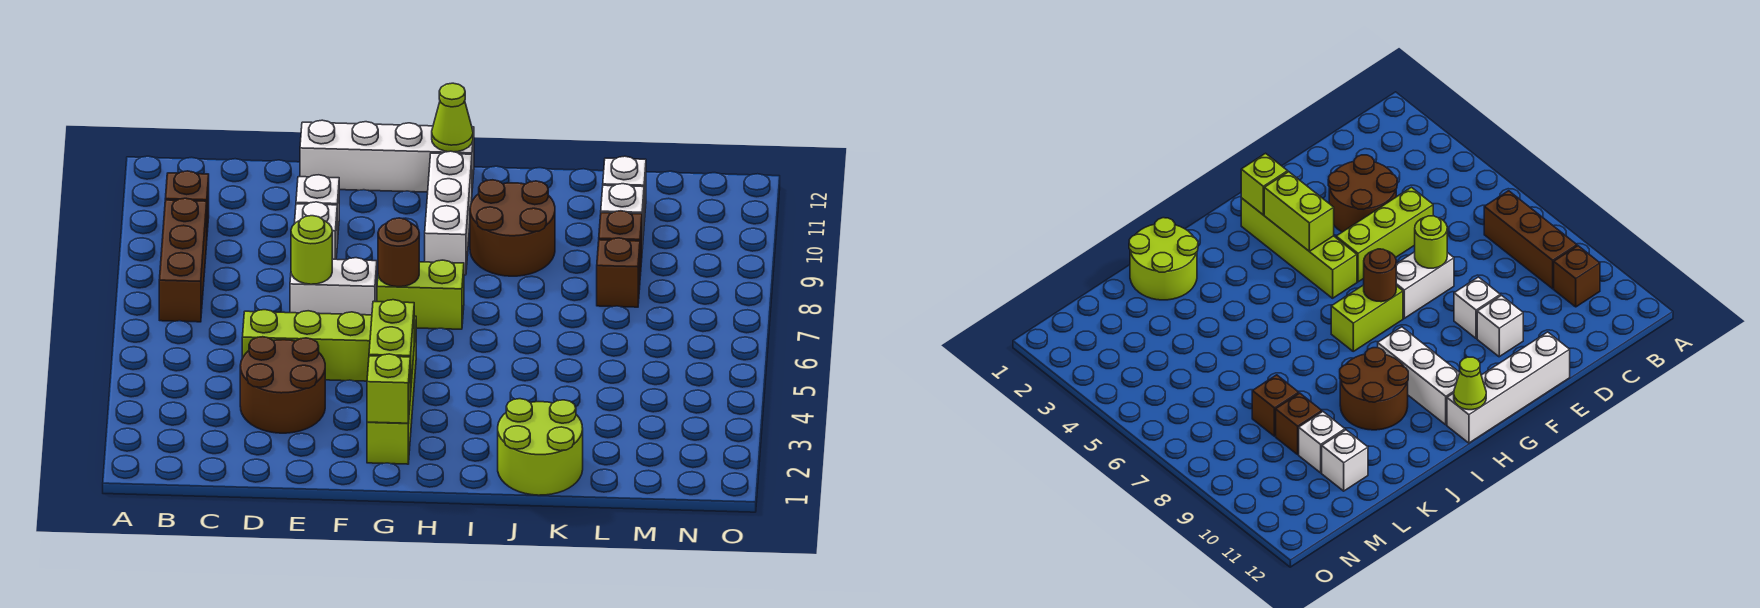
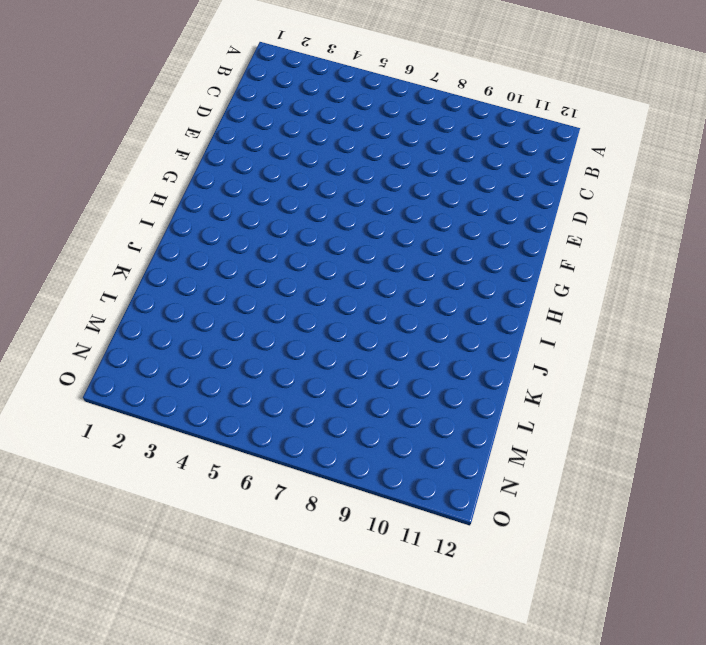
none -> brown 1x3 brick [159,198,207,322]
none -> brown 1x1 brick [165,171,209,232]
none -> brown 2x2 round brick [240,337,325,433]

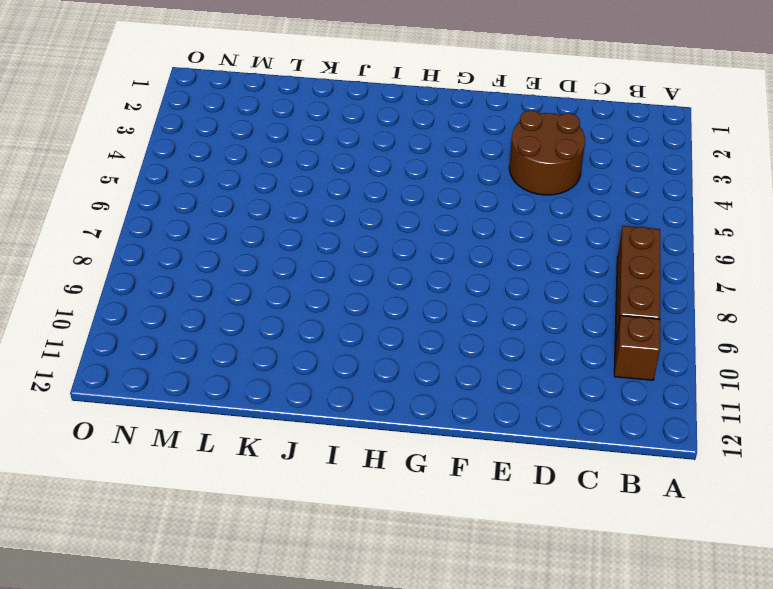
none -> lime 1x3 brick [242,310,372,381]
none -> white 1x2 brick [290,258,377,315]
none -> white 1x1 brick [294,202,337,259]

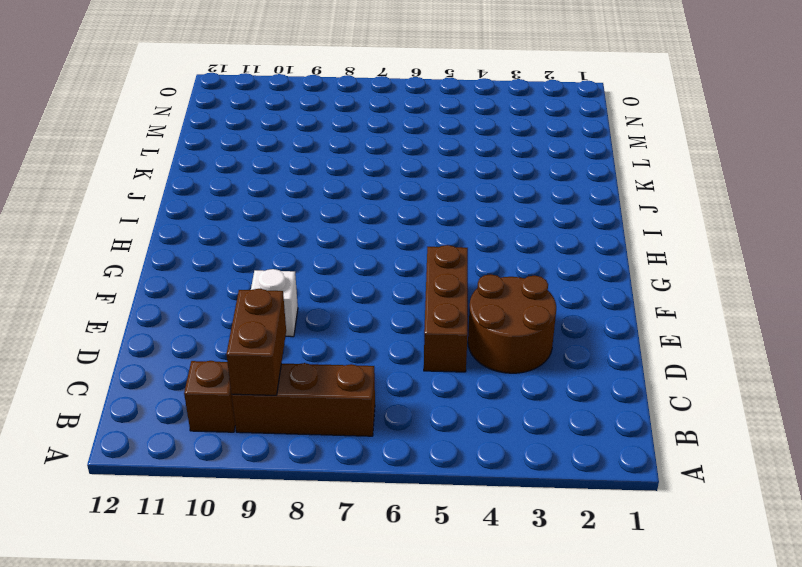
brown 1x2 brick [226,289,286,395] -> none
brown 1x3 brick [424,245,468,372] -> lime 1x3 brick [242,310,372,381]
none -> white 1x2 brick [290,258,377,315]
none -> white 1x1 brick [296,175,339,243]
none -> white 1x4 brick [300,120,474,192]

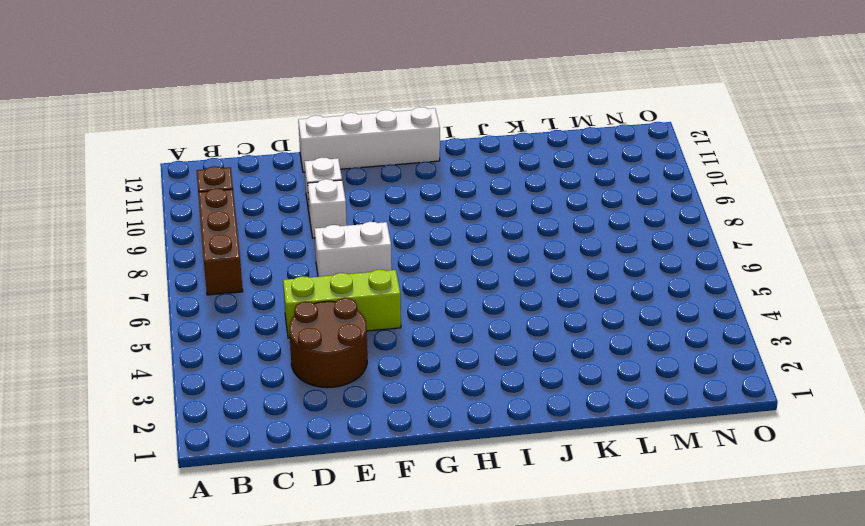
none -> lime 1x4 brick [367,316,416,464]
none -> lime 1x2 brick [377,260,464,329]
none -> white 1x3 brick [425,151,472,275]

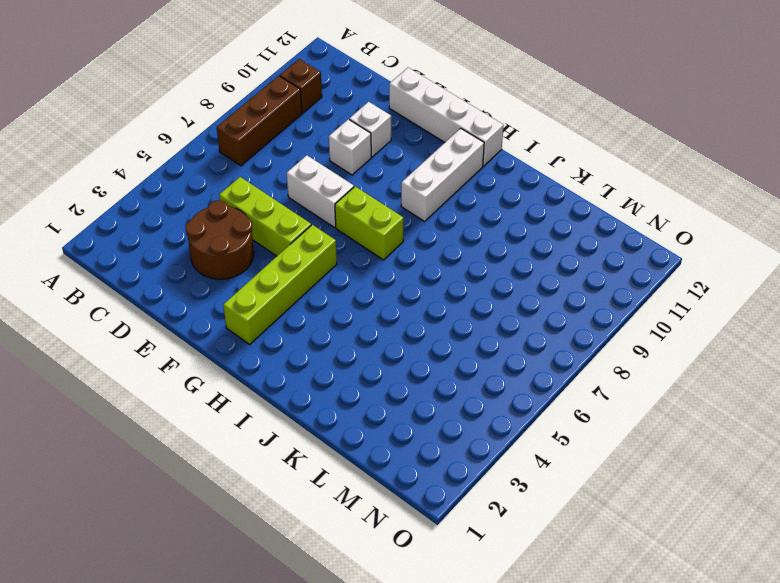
none -> brown 2x2 round brick [470,180,555,276]
none -> lime 2x2 round brick [498,399,583,495]
none -> brown 1x1 brick [597,238,640,307]

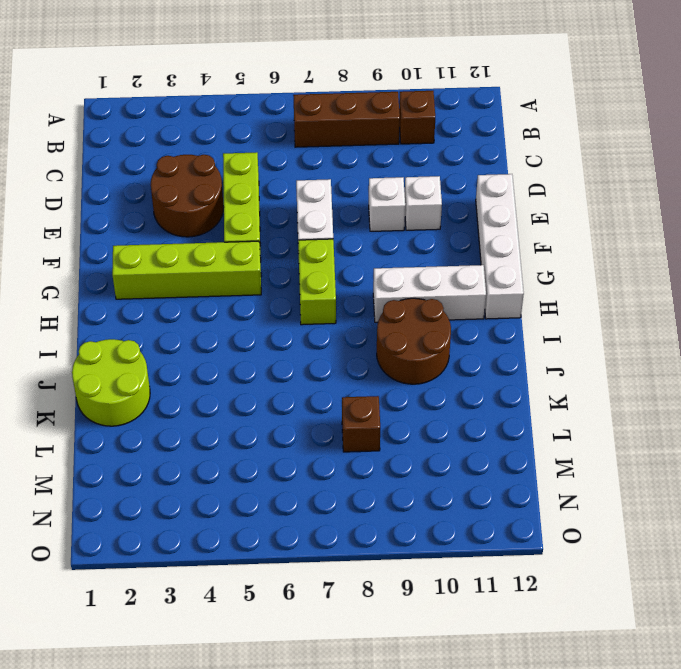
none -> brown 1x1 brick [599,211,642,276]
none -> white 1x1 brick [601,184,644,249]
none -> white 1x1 brick [603,156,646,221]

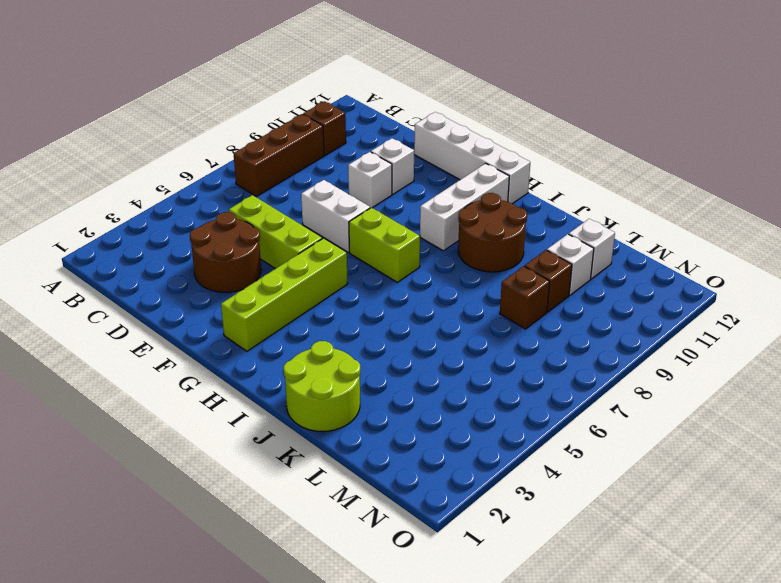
none -> lime 1x1 round brick [291,216,332,284]
none -> lime 1x1 brick [367,354,410,423]
none -> lime 1x2 brick [369,300,414,396]

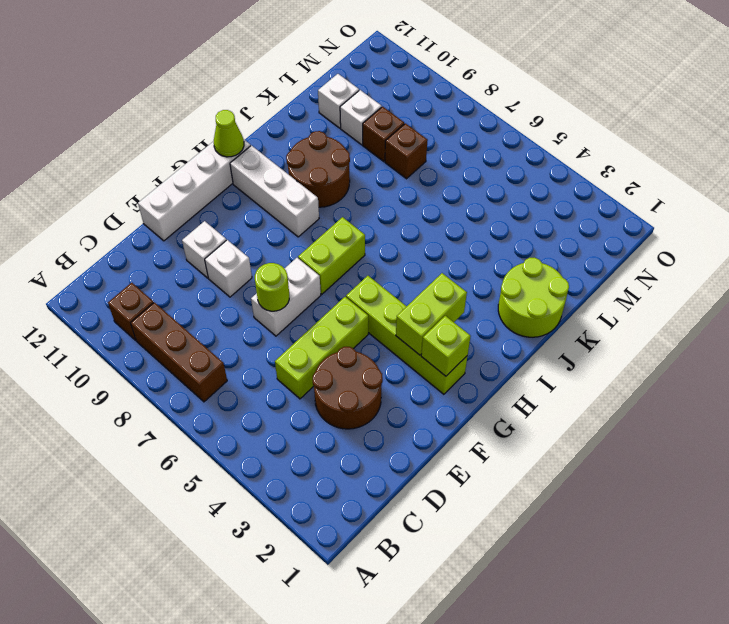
lime 1x2 brick [396,273,467,355] -> lime 1x2 brick turned to [369,300,414,396]
none -> brown 1x1 round brick [378,218,419,287]

